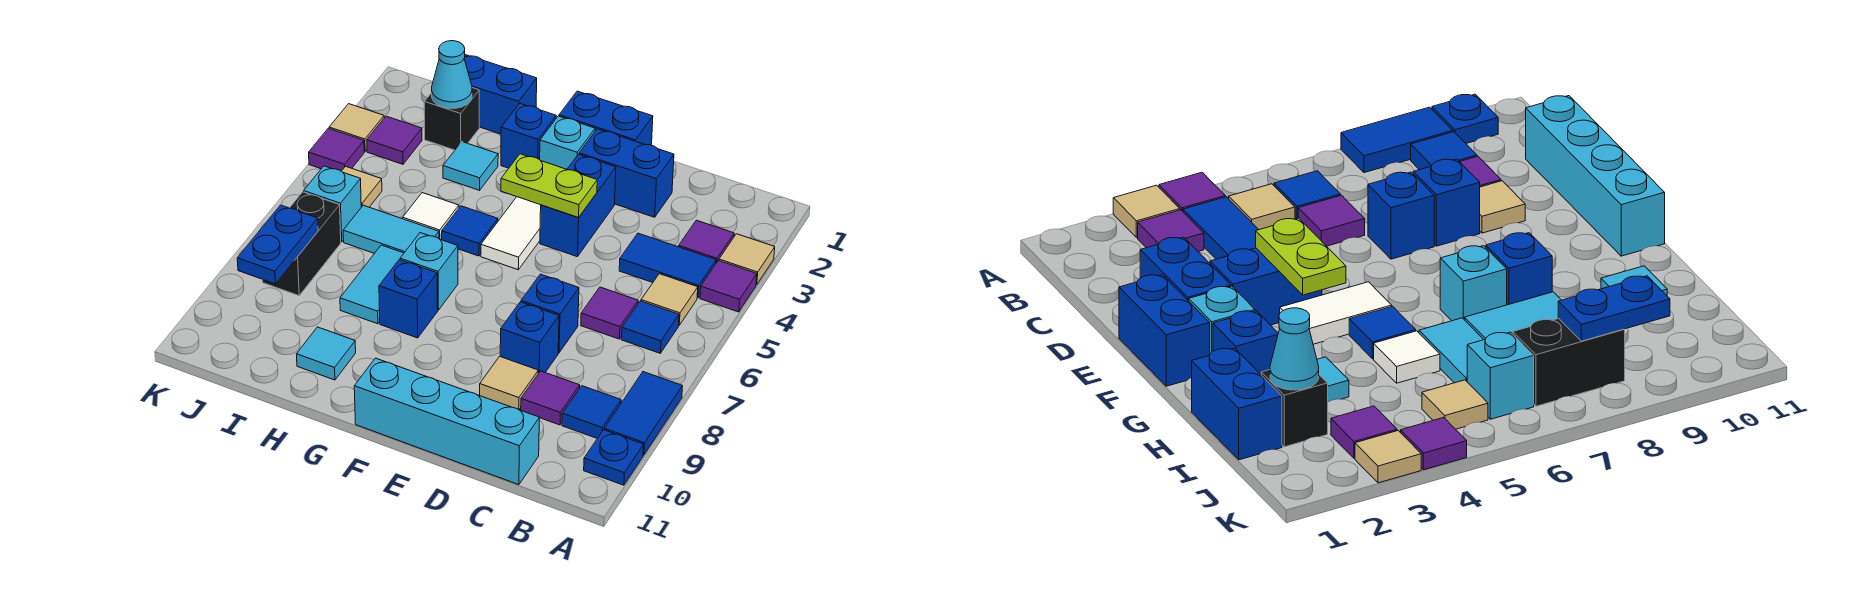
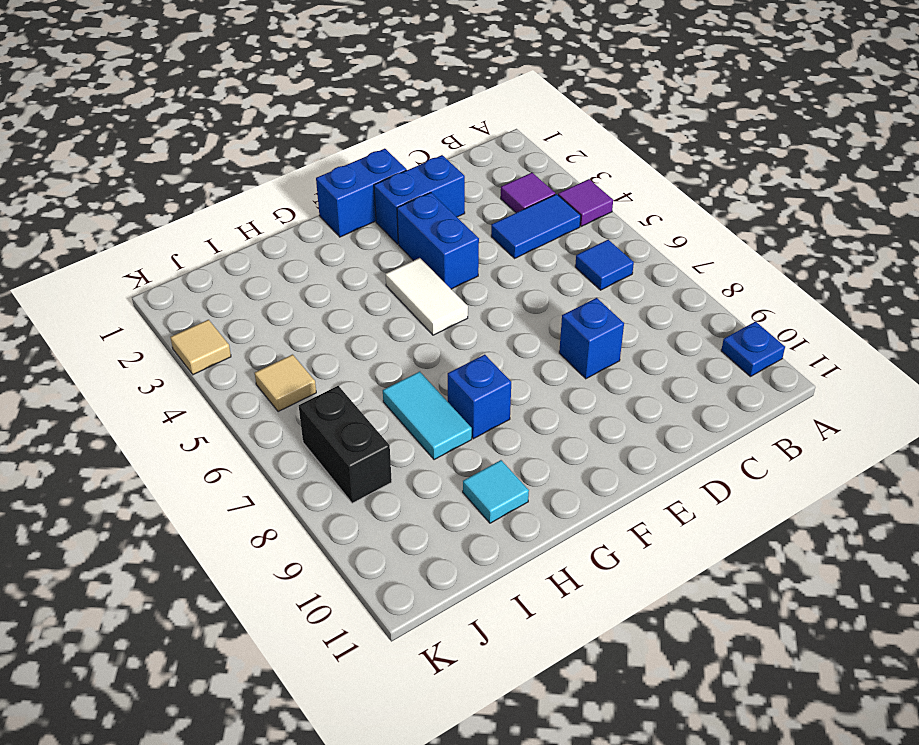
none -> tan 1x1 tile [719,234,775,285]
none -> blue 1x2 tile [604,372,682,455]
none -> tan 1x1 tile [641,274,698,325]
none -> blue 1x1 tile [562,386,621,438]

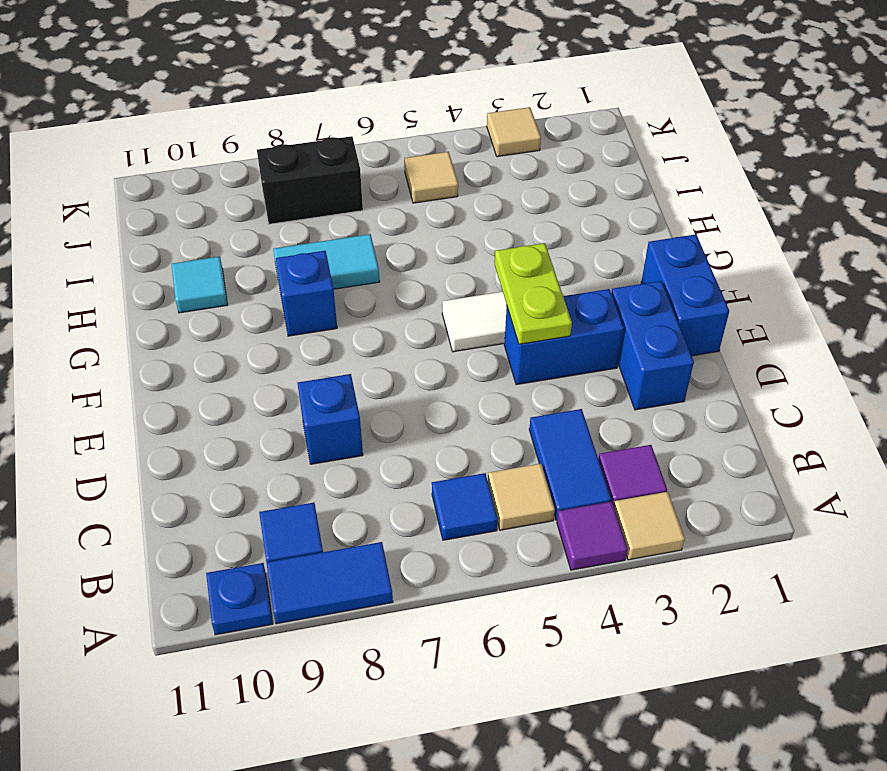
none -> purple 1x1 tile [581,287,638,339]
none -> purple 1x1 tile [521,371,580,425]
none -> cyan 1x4 brick [354,358,539,485]
none -> blue 1x1 brick [521,274,579,353]

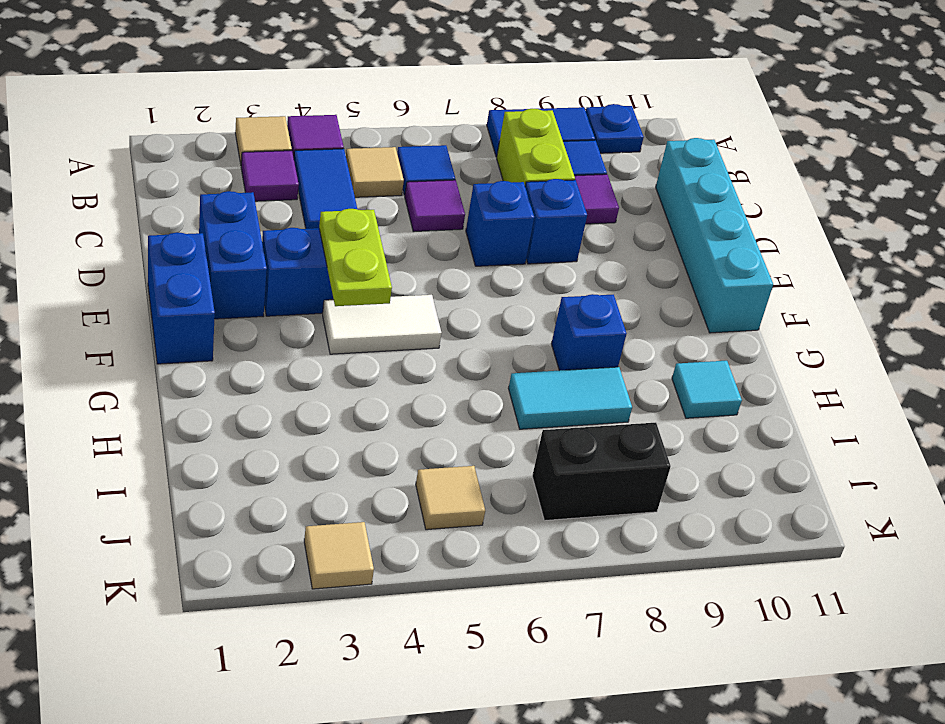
lime 1x2 brick [497,109,575,186] -> none
none -> tan 1x1 tile [480,356,538,409]
none -> cyan 1x1 brick [540,116,595,169]
none -> blue 1x1 brick [501,103,556,168]
none -> blue 1x1 tile [442,206,498,256]

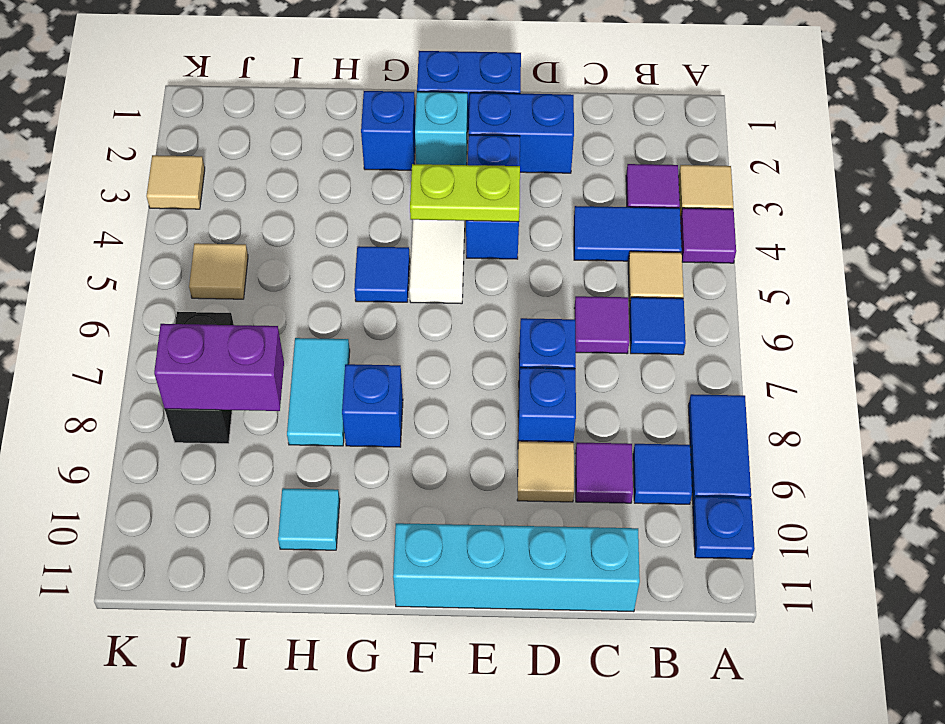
purple 1x2 brick [154,324,284,411] -> blue 1x2 plate [237,205,318,284]
none -> cyan 1x1 brick [400,233,458,310]
none -> blue 1x2 brick [464,55,537,134]
none -> cyan 1x1 tile [443,142,498,190]
none -> white 1x1 tile [403,193,459,240]

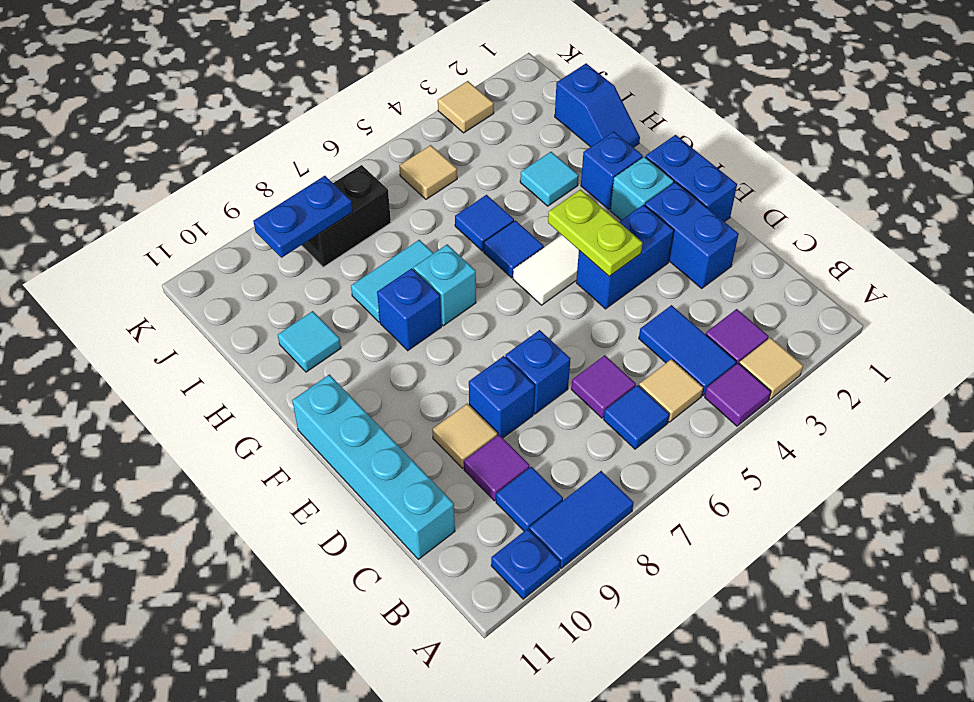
blue 1x2 slope [555,63,640,147] -> blue 1x2 brick [464,55,537,134]
blue 1x1 tile [455,195,514,251] -> white 1x1 tile [403,193,459,240]
none -> cyan 1x2 tile [343,205,439,253]
none -> black 1x1 brick [424,88,479,150]
none -> purple 1x1 tile [367,116,422,164]
none -> cyan 1x1 brick [304,166,361,242]

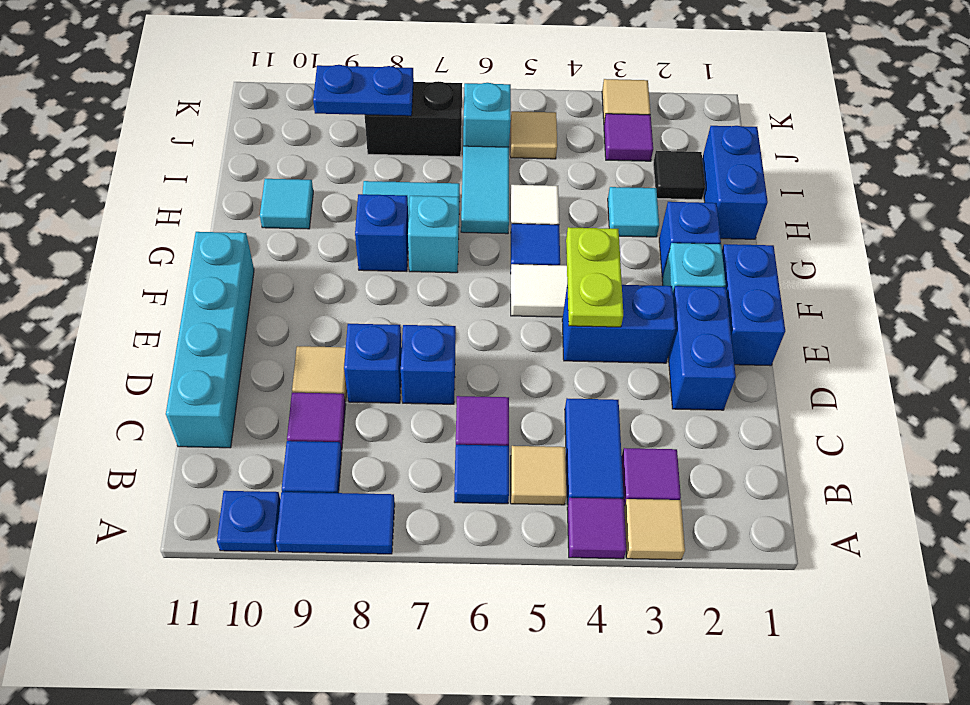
black 1x1 tile [653,151,705,200] -> black 1x1 brick [424,88,479,150]
none -> purple 1x1 tile [309,128,364,171]
none -> cyan 1x1 cone [432,41,472,108]

